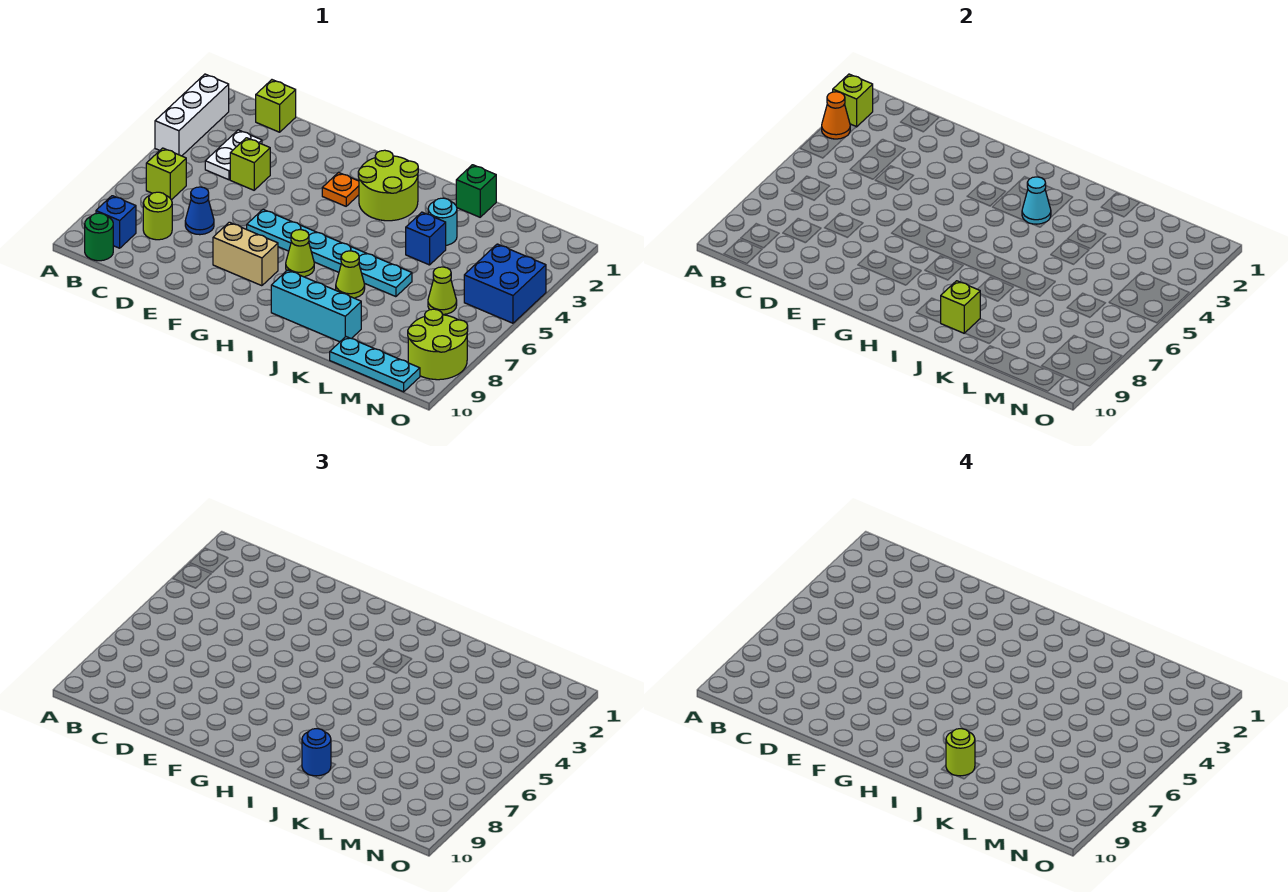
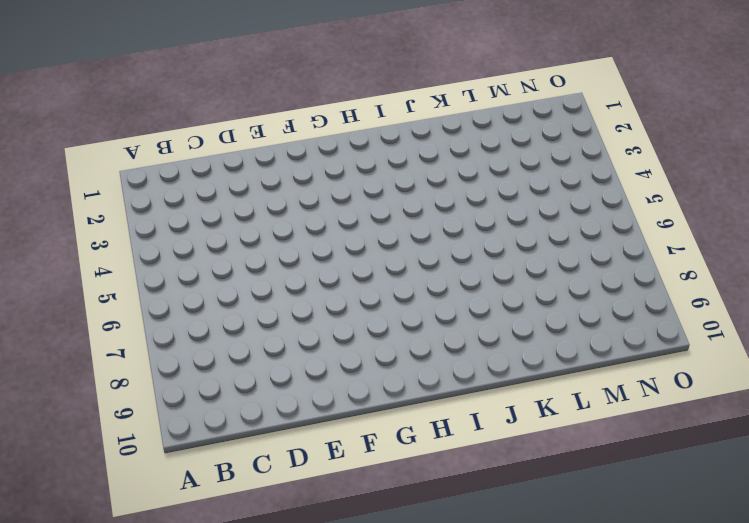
none -> white 1x3 brick [155,74,229,156]
none -> lime 1x1 brick [146,148,186,200]
none -> blue 1x1 brick [96,196,136,248]

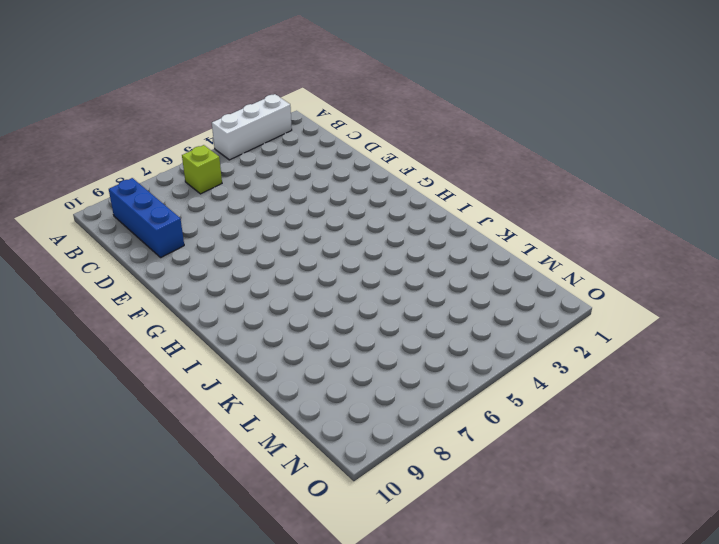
blue 1x3 brick [109,178,184,257] -> blue 1x1 brick [96,196,136,248]
none -> green 1x1 round brick [85,213,113,261]
none -> lime 1x1 brick [256,80,296,132]
none -> white 1x2 plate [205,130,262,180]

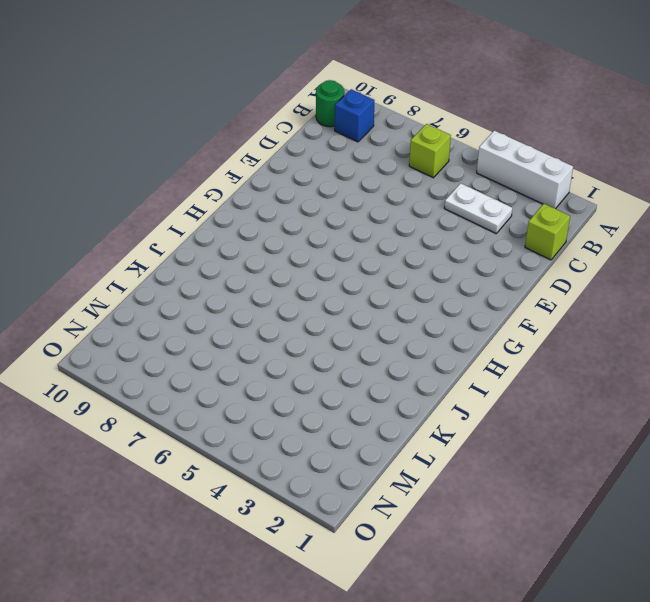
none -> lime 1x1 round brick [143,192,172,240]
none -> lime 1x1 brick [230,138,270,190]
none -> blue 1x1 cone [185,187,214,235]

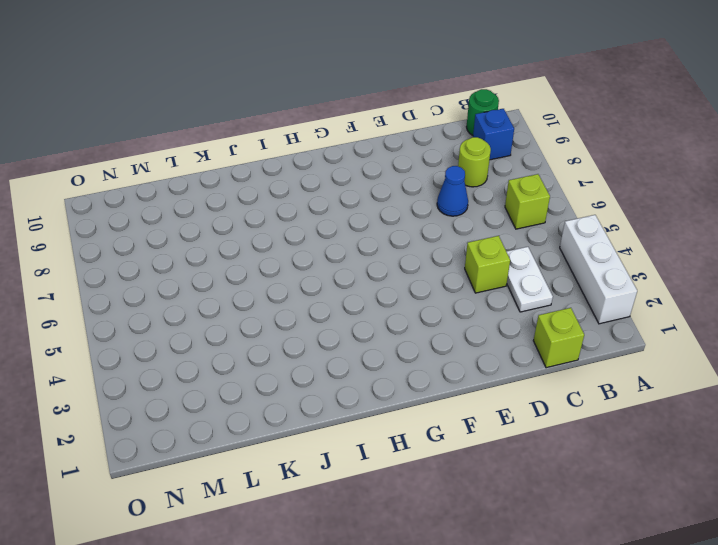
none -> cyan 1x6 plate [247,210,412,297]
none -> tan 1x2 brick [213,222,278,286]
none -> orange 1x1 plate [322,172,359,206]

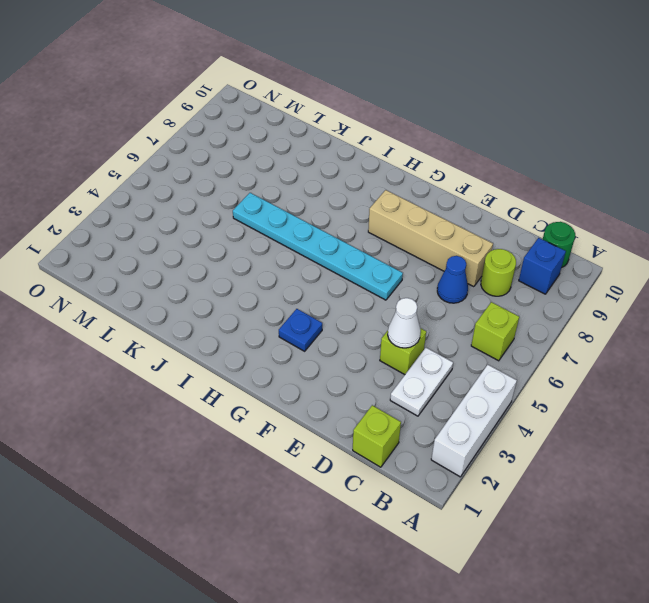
white 1x1 cone [388,298,421,348] -> none
tan 1x4 brick [368,190,493,287] -> tan 1x2 brick [213,222,278,286]
blue 1x1 plate [279,309,322,351] -> orange 1x1 plate [322,172,359,206]
none -> lime 2x2 round brick [358,150,418,221]
none -> lime 1x1 cone [286,230,314,277]
none -> cyan 1x3 brick [271,270,361,342]

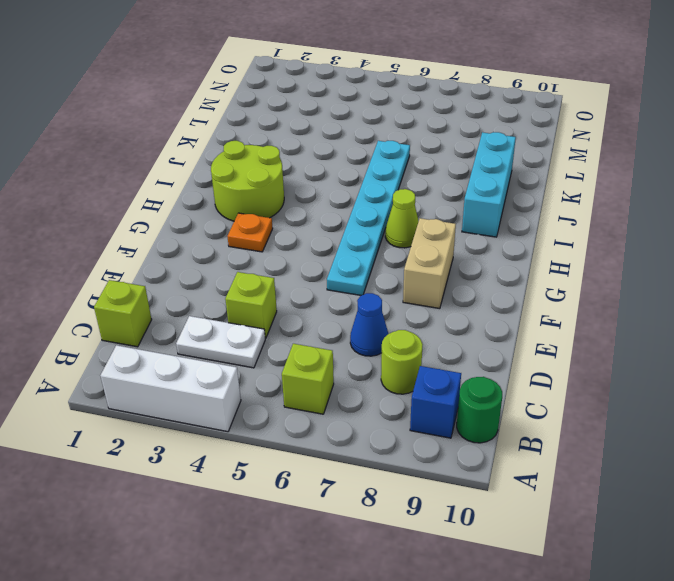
none -> lime 1x1 cone [336,251,365,298]
none -> green 1x1 brick [456,165,496,217]
none -> cyan 1x1 round brick [428,198,457,245]

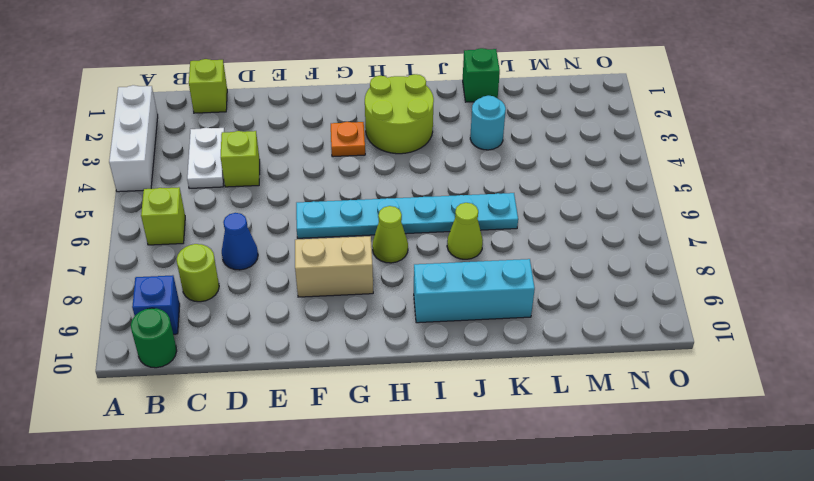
none -> blue 1x1 brick [406,212,446,265]
none -> cyan 1x3 plate [330,337,420,392]
none -> lime 1x1 cone [428,267,457,314]

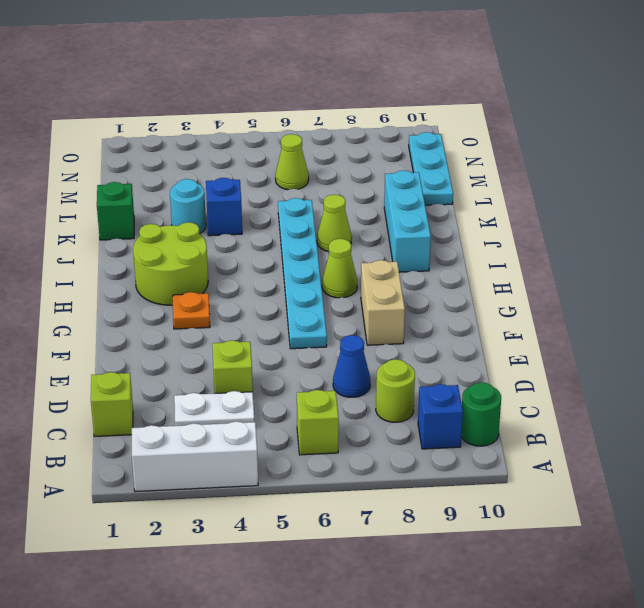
none -> blue 2x2 brick [464,244,546,323]
none -> lime 2x2 round brick [408,309,468,380]
none -> lime 1x1 brick [833,74,873,127]

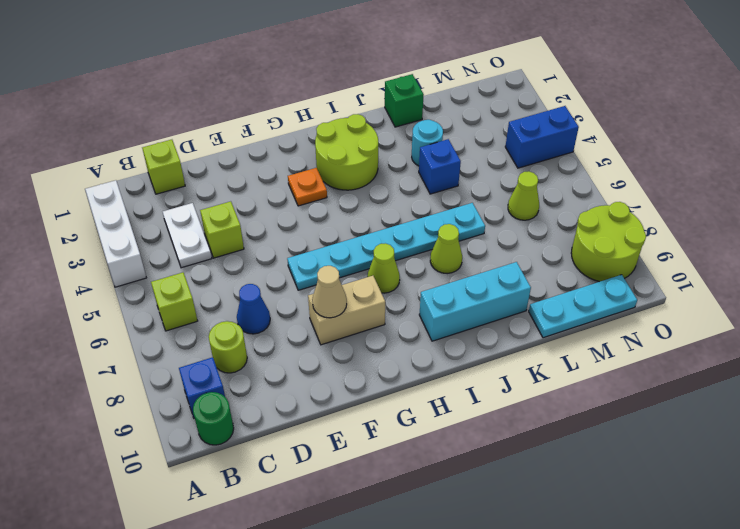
tan 1x1 cone [312,266,347,318] -> none
blue 1x2 brick [505,106,579,168] -> blue 2x2 brick [464,244,546,323]
none -> lime 1x1 brick [833,74,873,127]
none -> orange 1x1 cone [822,92,850,139]
none -> cyan 1x1 cone [1022,177,1051,224]

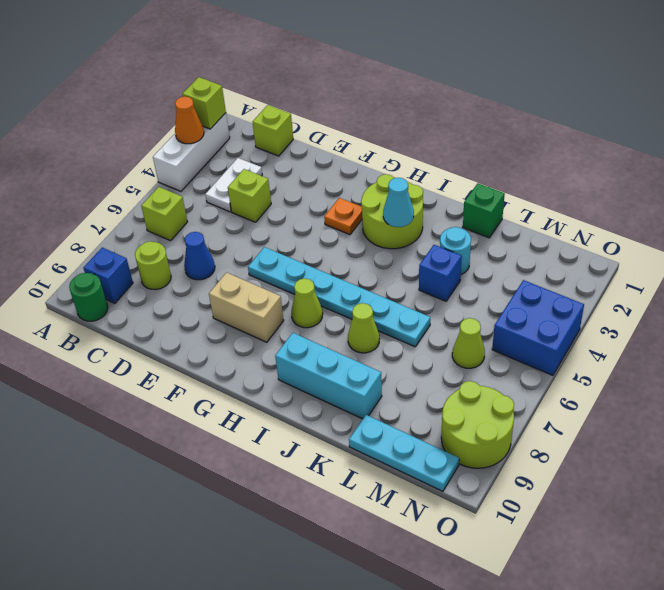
none -> lime 1x1 brick [941,281,980,333]
none -> blue 1x1 round brick [302,729,331,776]
none -> lime 1x1 round brick [946,729,975,776]

